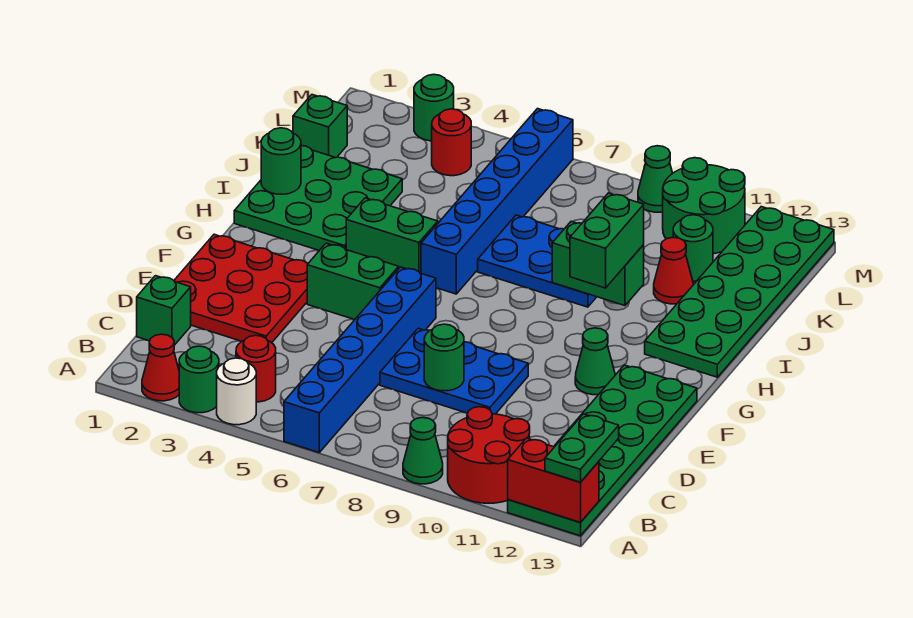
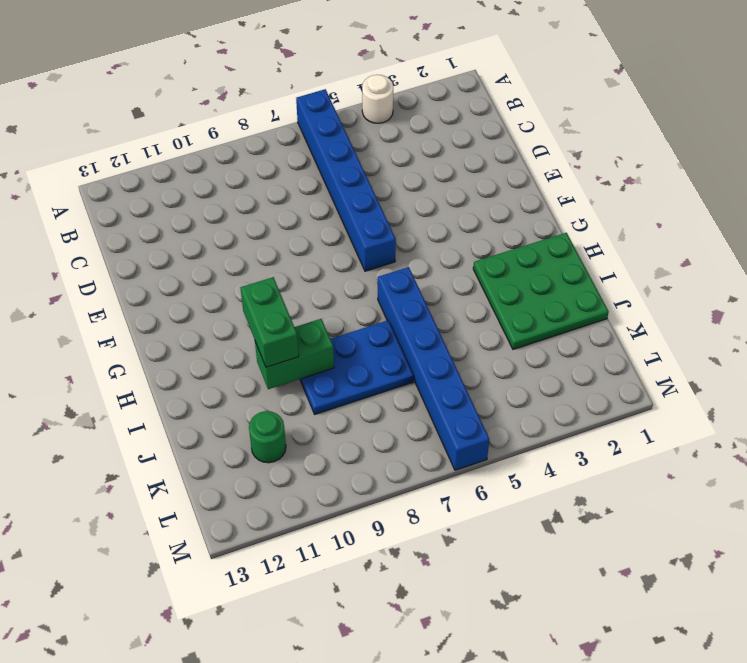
none -> red 1x1 cone [142,334,179,401]
none -> green 1x1 round brick [179,346,219,413]
none -> green 1x1 cone [403,417,443,484]
none -> red 2x2 round brick [448,407,530,503]

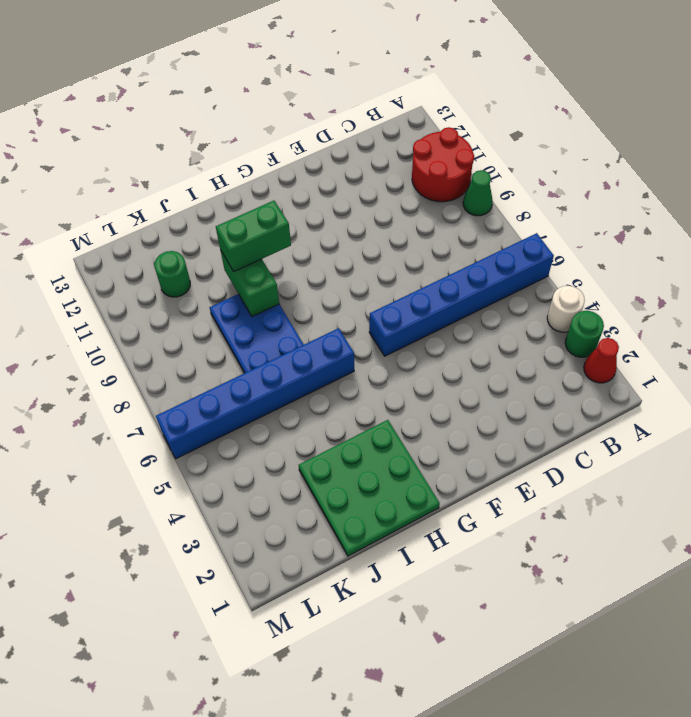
none -> green 2x6 plate [508,365,697,536]
none -> red 1x1 round brick [236,335,276,402]
none -> green 1x1 brick [137,276,191,345]
none -> red 3x3 plate [174,234,308,343]

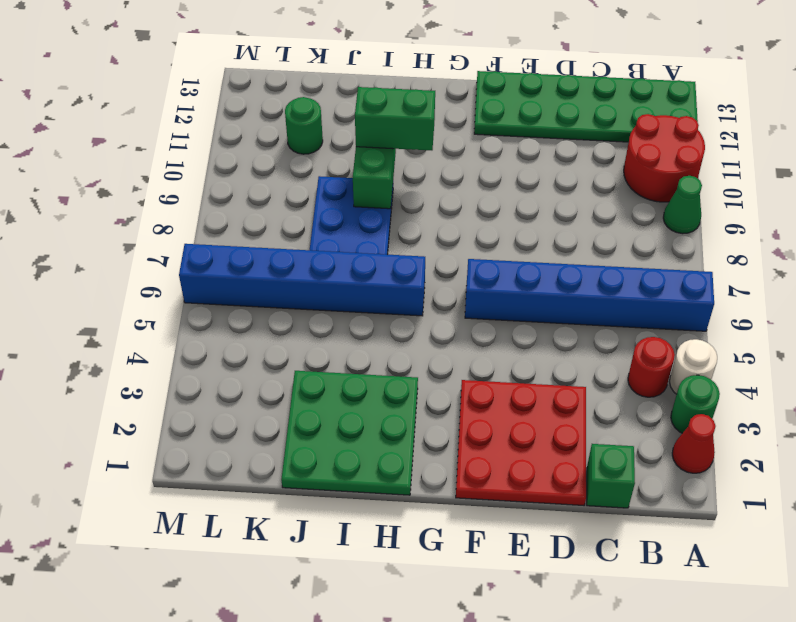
none -> blue 2x3 plate [380,328,528,414]
none -> green 1x2 brick [307,243,399,320]
none -> green 1x1 cone [575,328,615,395]
none -> green 1x2 brick [346,198,438,273]

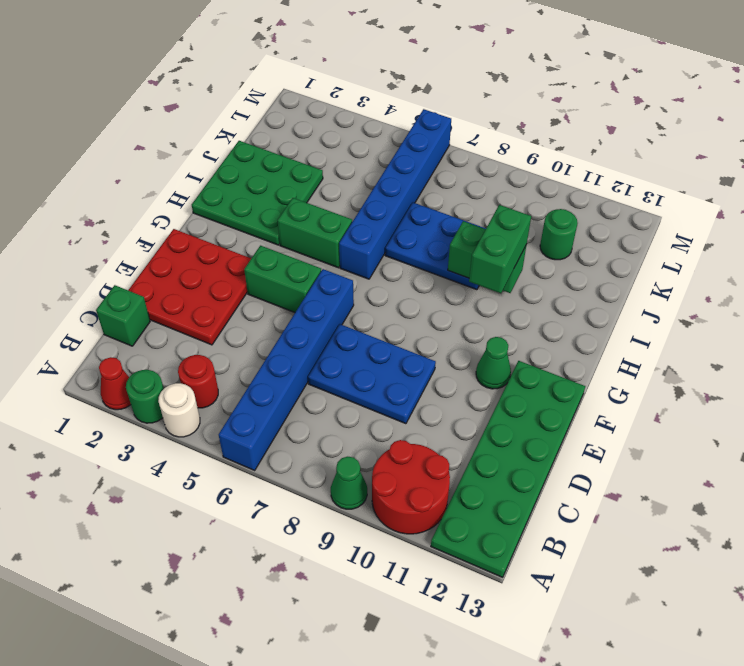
none -> green 2x6 plate [645,207,834,377]
none -> red 1x1 cone [654,237,693,304]
none -> green 1x1 brick [293,95,347,158]
none -> red 1x1 round brick [432,109,471,176]

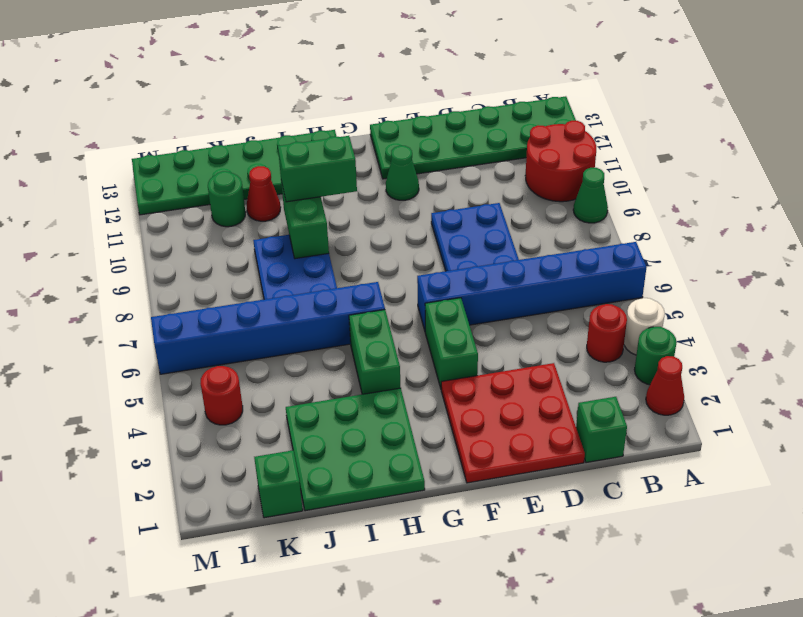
none -> green 2x2 round brick [663,158,745,254]
none -> green 1x1 round brick [414,74,454,141]
none -> green 1x1 cone [638,146,673,212]
none -> red 1x2 brick [508,438,599,523]

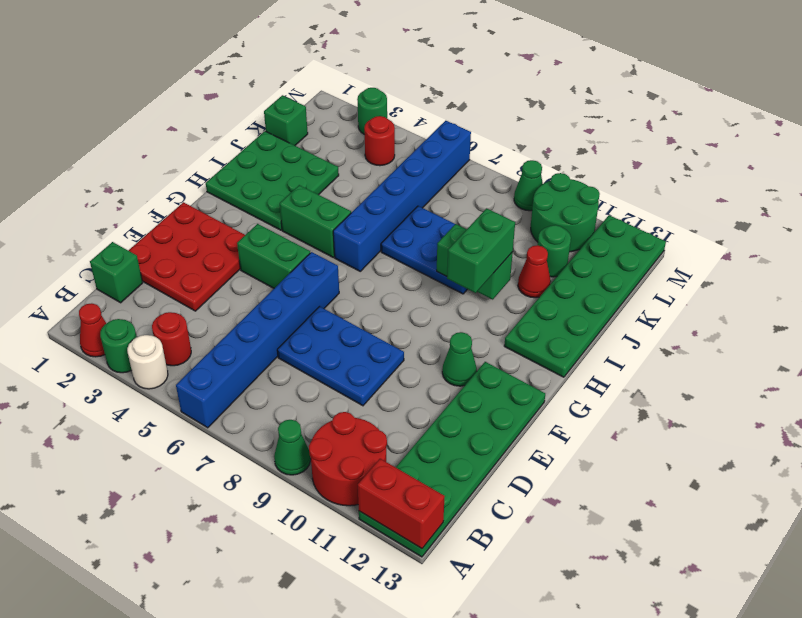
none -> green 1x1 round brick [424,324,464,391]
none -> green 1x1 round brick [261,128,301,194]
none -> green 1x2 plate [545,414,619,482]

